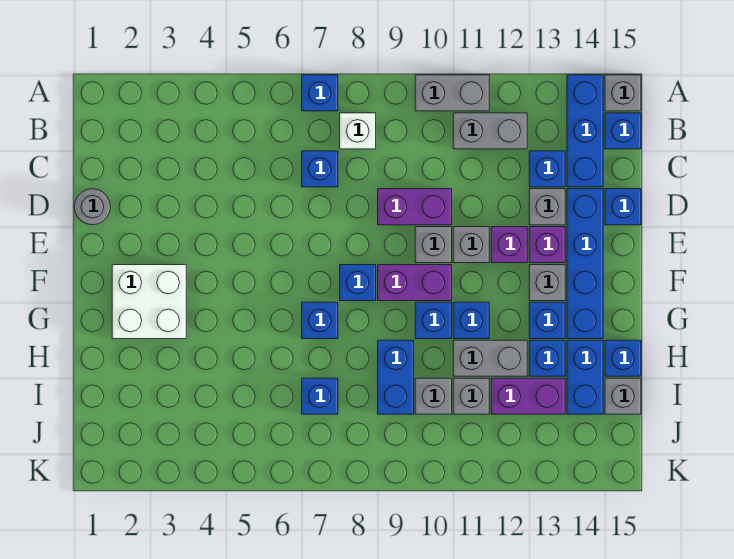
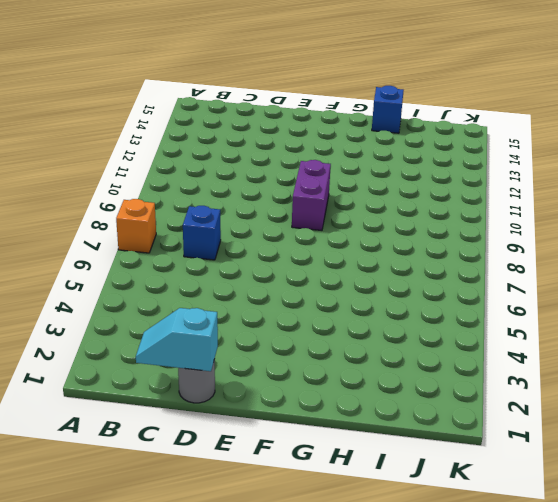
orange 1x1 brick [116,199,156,253] -> blue 1x1 brick [302,75,338,111]
cyan 1x2 slope [136,308,218,371] -> none
none -> grey 1x2 brick [415,75,489,111]
none -> blue 1x3 brick [567,75,603,187]
none -> grey 1x1 brick [605,75,641,111]
none -> white 1x1 brick [340,113,376,149]

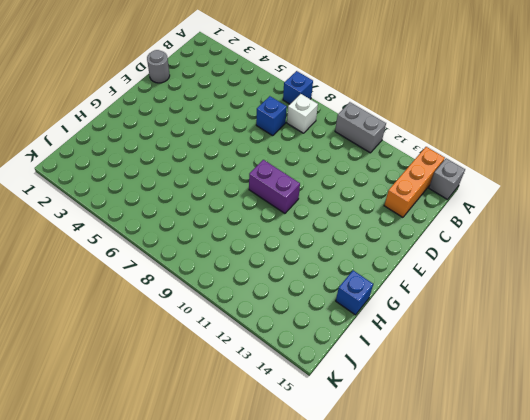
orange 1x3 brick [384,147,445,217] -> blue 1x3 brick [567,75,603,187]
none -> grey 1x2 brick [453,113,527,149]
none -> blue 1x1 brick [605,113,641,149]
none -> blue 1x1 brick [529,151,565,187]
none -> purple 1x2 brick [378,189,452,225]

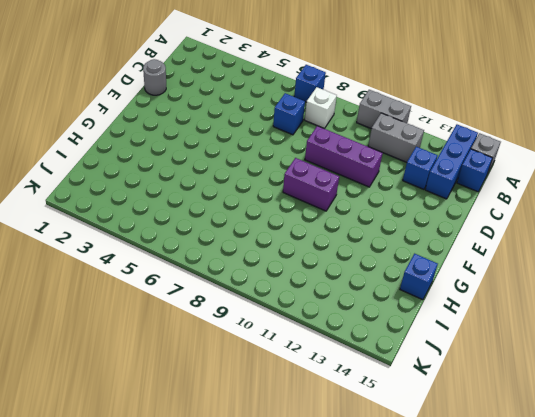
purple 1x3 brick [305,126,383,187] -> purple 1x2 brick [378,189,452,225]
none -> grey 1x1 brick [529,189,565,225]
none -> blue 1x4 brick [567,189,603,339]
none -> blue 1x1 brick [605,189,641,225]
none -> grey 1x1 brick [415,227,452,263]

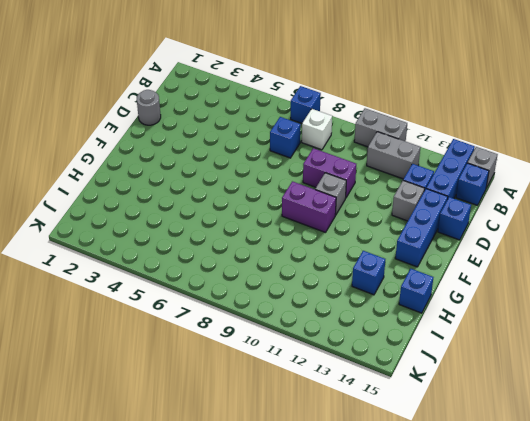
blue 1x3 brick [395,189,448,267] -> blue 1x4 brick [567,189,603,339]
none -> grey 1x1 brick [453,227,489,263]
none -> purple 1x1 brick [491,227,527,263]
none -> purple 1x1 brick [529,227,565,263]
none -> white 2x2 brick [112,265,186,339]

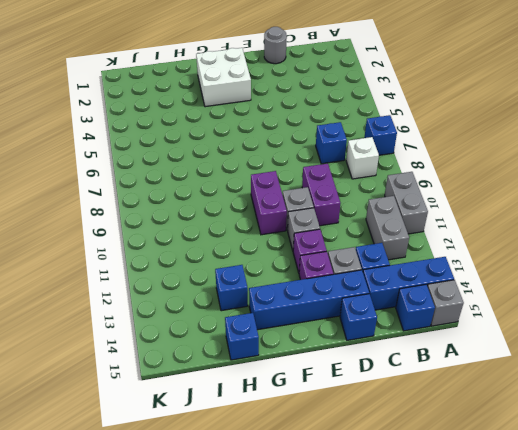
none -> blue 1x1 brick [340,265,376,301]
none -> grey 1x1 brick [529,265,565,301]
none -> blue 1x1 brick [302,302,338,339]
none -> blue 1x1 brick [415,302,452,339]

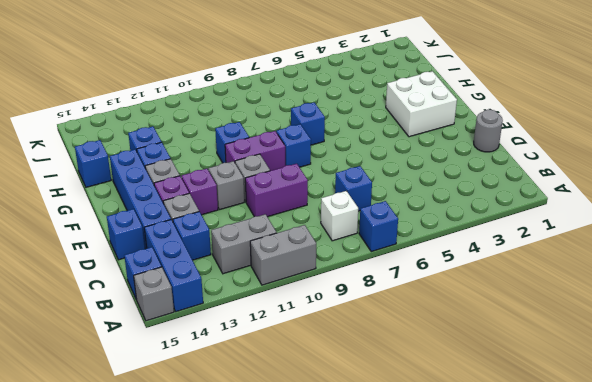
none -> blue 1x1 brick [453,302,489,339]
none -> blue 1x2 brick [378,340,414,414]
none -> grey 1x2 brick [453,340,527,376]
none -> blue 1x2 brick [567,340,603,414]

